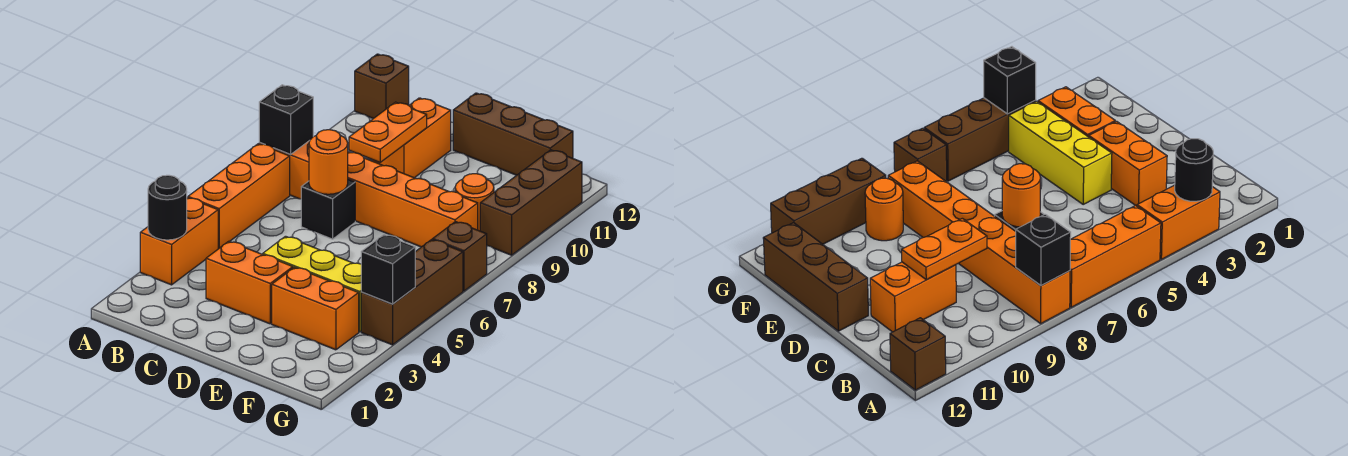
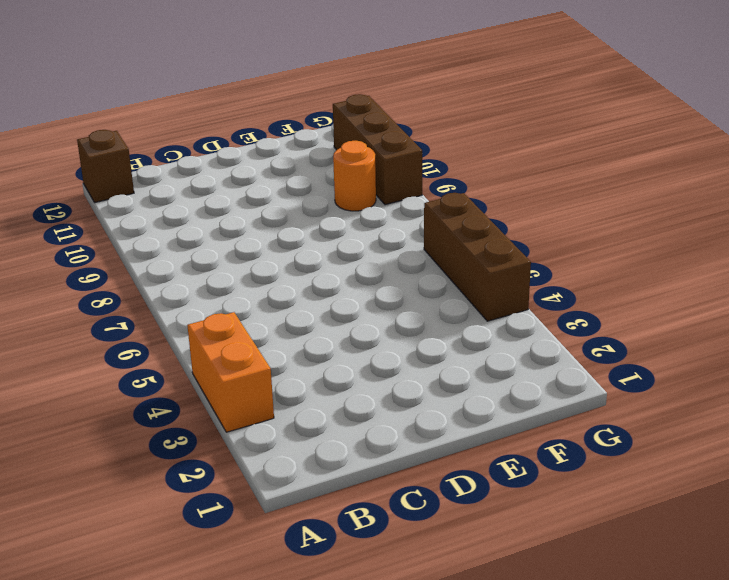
none -> orange 1x3 brick [188,144,290,249]
none -> orange 1x6 brick [259,140,478,247]
none -> orange 1x2 brick [206,241,293,324]

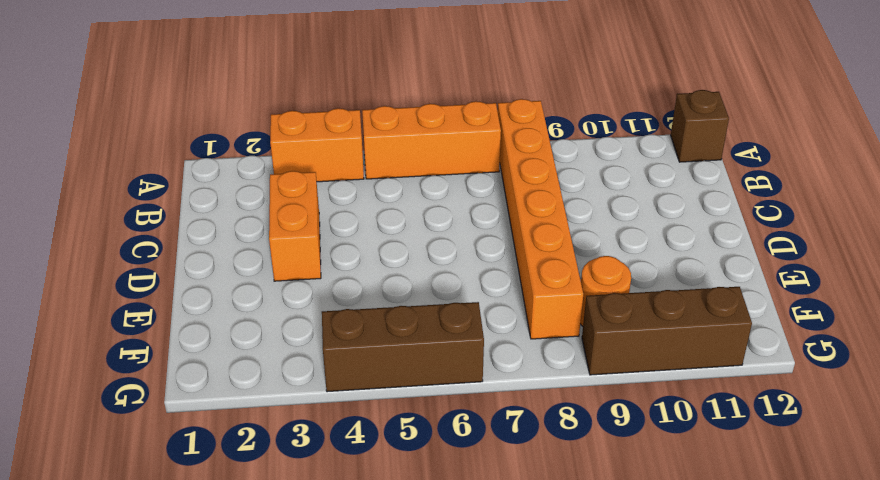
none -> black 1x1 brick [301,179,355,239]
none -> orange 1x2 brick [373,98,451,178]
none -> yellow 1x3 brick [263,236,361,332]

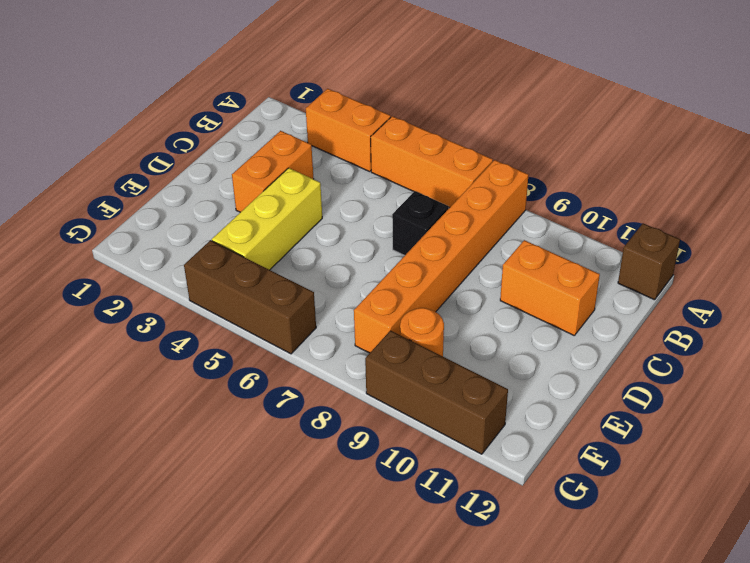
none -> brown 1x3 brick [453,93,573,175]
none -> orange 1x2 brick [272,267,359,350]
none -> brown 1x1 brick [433,222,487,291]

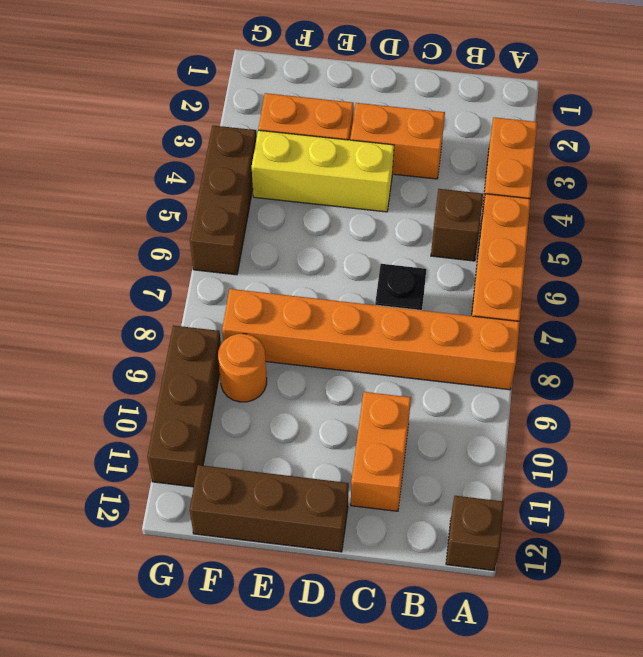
brown 1x1 brick [431,189,483,261] -> brown 1x1 brick moved to [433,222,487,291]
none -> black 1x1 round brick [148,175,187,240]
none -> black 1x1 brick [259,85,313,155]
none -> orange 1x1 round brick [309,130,348,194]

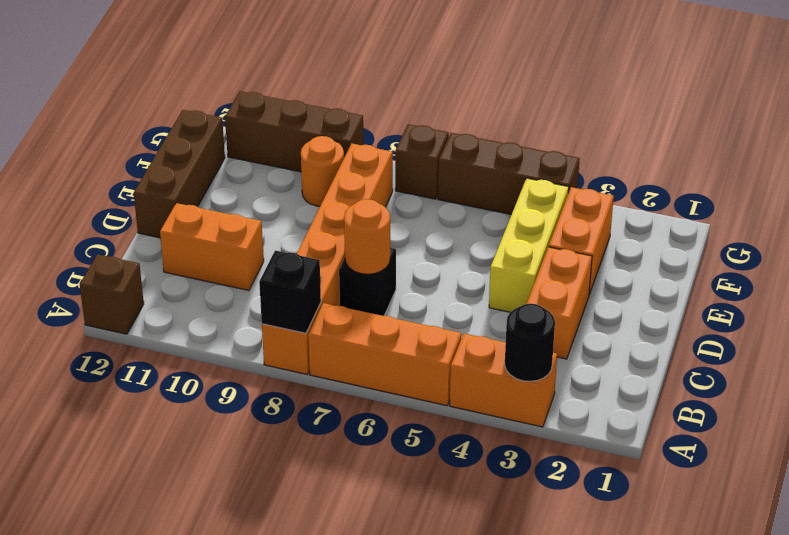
none -> orange 1x2 plate [349,102,427,162]
none -> black 1x1 brick [361,235,415,304]

